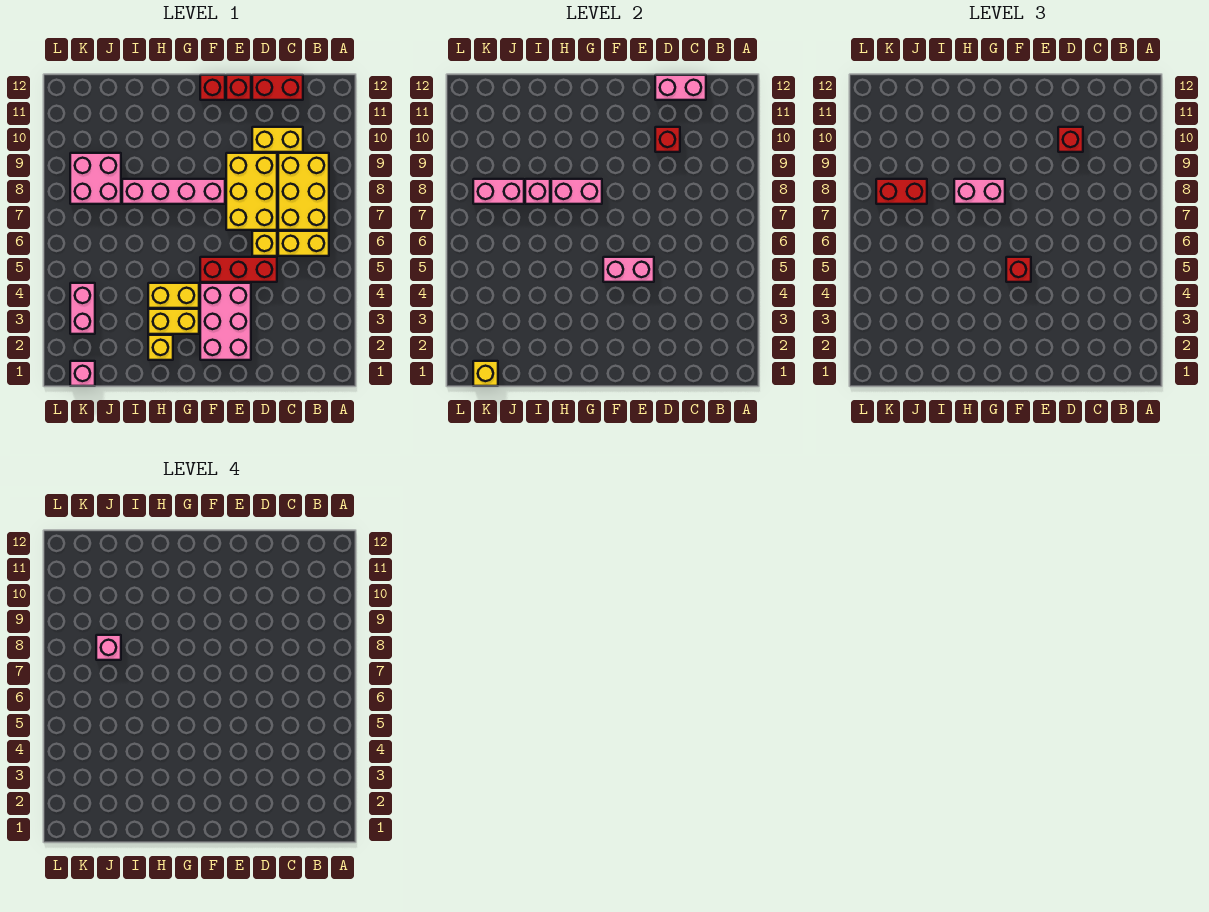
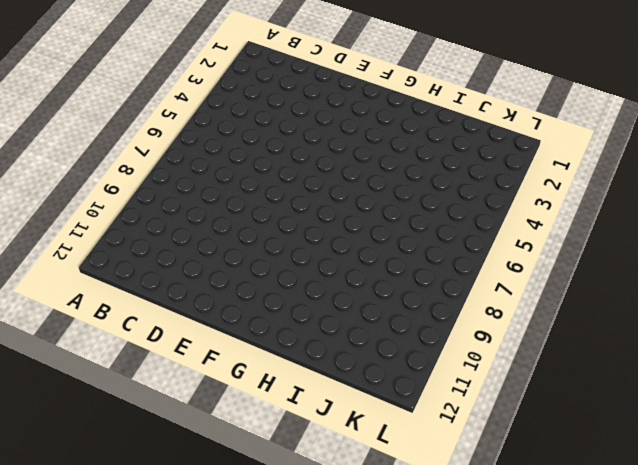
none -> yellow 1x2 brick [278,231,329,256]
none -> yellow 2x3 brick [278,153,329,230]
none -> yellow 1x2 brick [252,127,303,152]

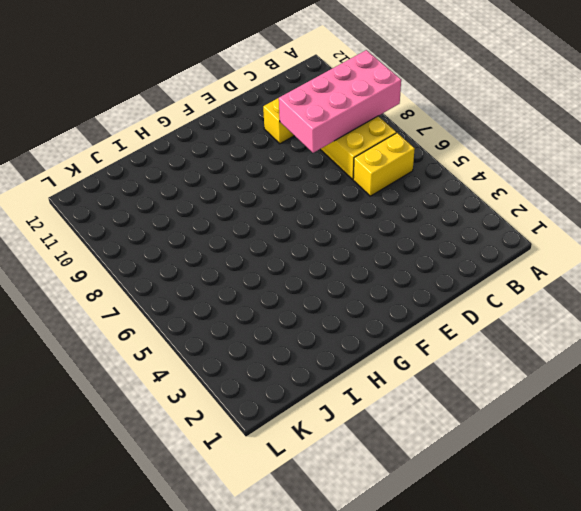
pink 2x4 brick [279,50,401,153] -> none
none -> red 1x2 brick [252,75,303,100]
none -> red 1x3 brick [200,257,277,282]
none -> yellow 1x1 brick [252,231,277,256]

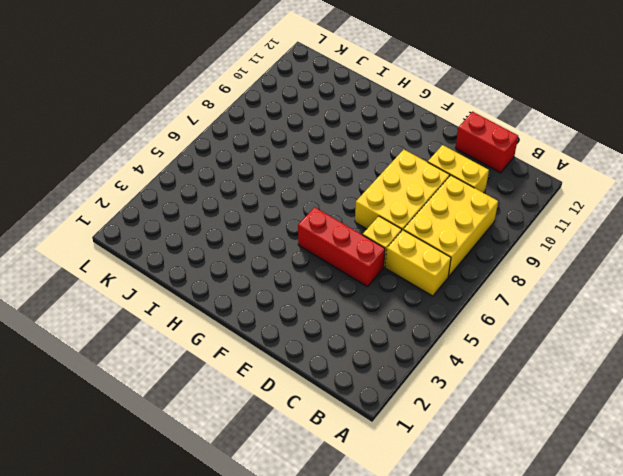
none -> pink 2x3 brick [200,283,251,360]
none -> red 1x1 brick [226,75,251,100]
none -> pink 1x4 brick [122,179,225,204]

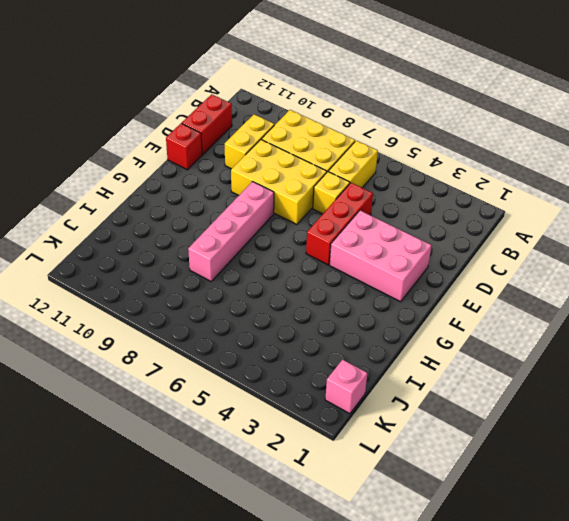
none -> red 1x1 brick [200,75,225,100]
none -> yellow 1x2 brick [148,309,199,334]
none -> yellow 1x2 brick [148,283,199,308]

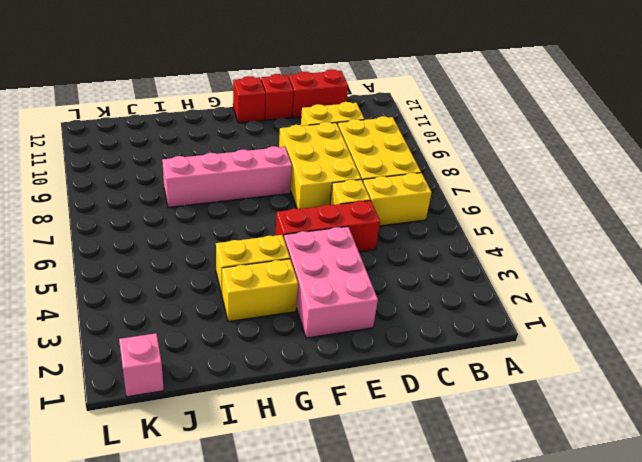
none -> yellow 1x1 brick [148,335,173,360]
none -> pink 2x2 brick [70,153,121,204]
none -> pink 1x2 brick [70,283,95,334]

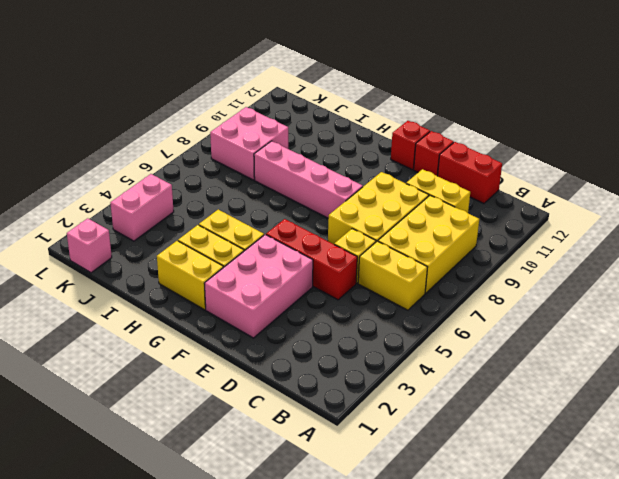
yellow 1x2 brick [157,241,223,310] -> yellow 1x1 brick [148,335,173,360]
none -> pink 1x2 brick [655,75,706,100]
none -> red 1x1 brick [655,127,680,152]
none -> pink 1x2 brick [603,257,654,282]

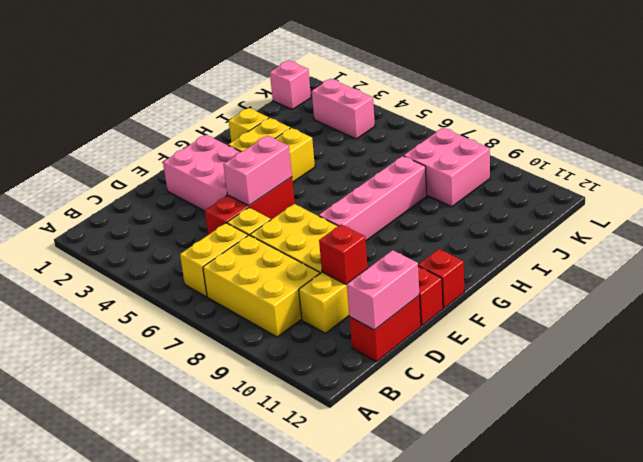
none -> pink 1x2 brick [551,179,602,204]
none -> pink 1x1 brick [525,179,550,204]
none -> pink 1x2 brick [473,179,524,204]

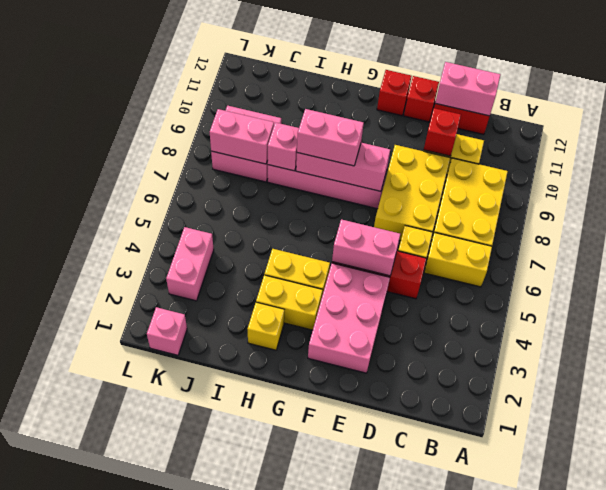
pink 1x3 brick [296,143,390,191] -> pink 1x2 brick [551,179,602,204]
none -> yellow 1x1 brick [473,361,498,386]
none -> red 1x1 brick [1058,127,1083,152]
none -> red 1x1 brick [1006,257,1031,282]

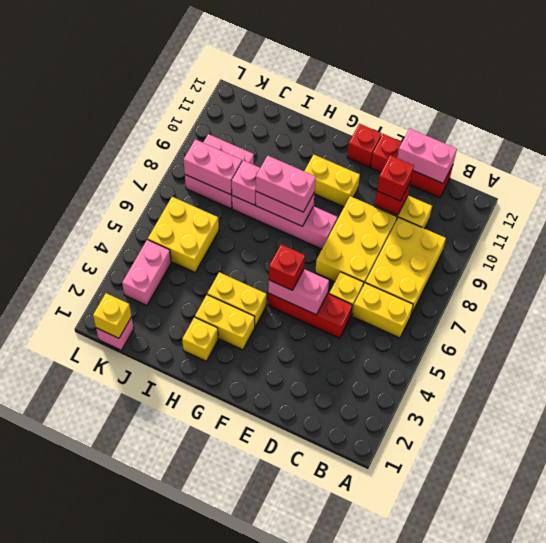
yellow 1x2 brick [304,154,360,207] -> none
yellow 2x2 brick [148,197,219,272] -> none
none -> pink 2x3 brick [200,283,251,360]
none -> red 1x2 brick [876,179,927,204]
none -> pink 1x1 brick [96,635,121,660]

